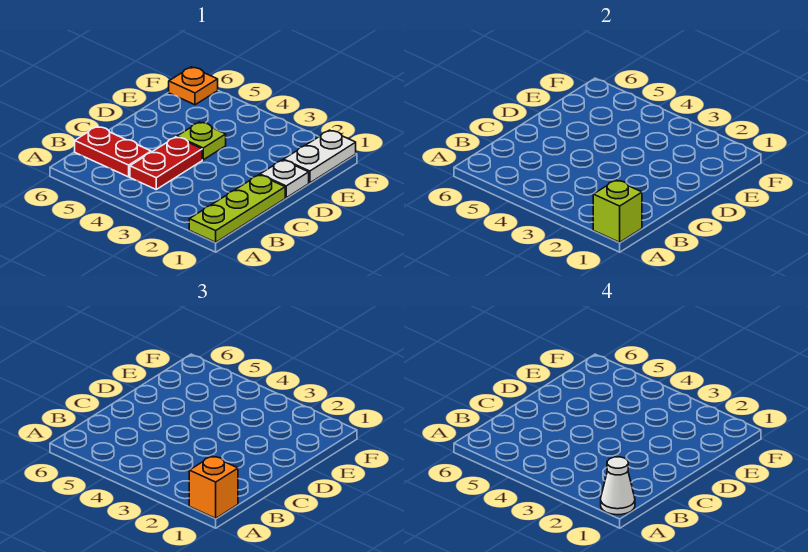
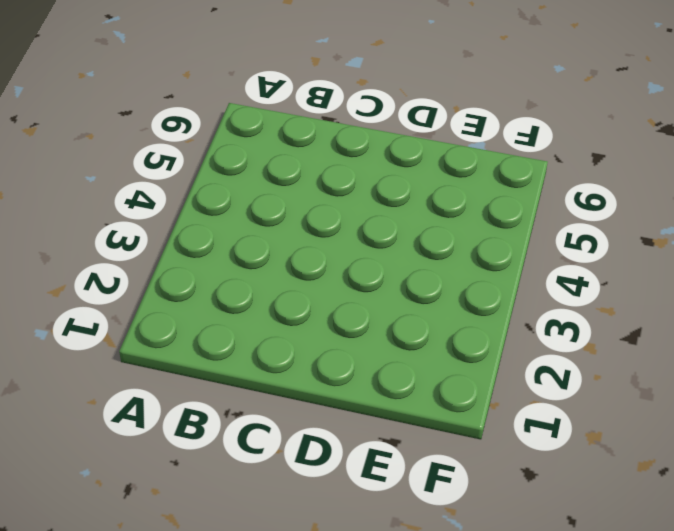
none -> lime 1x3 plate [189,175,285,242]
none -> red 1x2 plate [130,137,202,189]

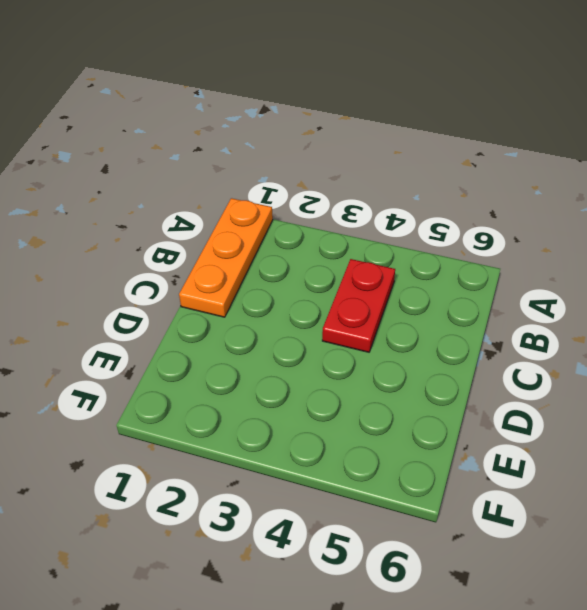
orange 1x3 plate [179,198,273,317] -> lime 1x3 plate [189,175,285,242]
none -> red 1x2 plate [75,127,151,177]
none -> white 1x1 plate [260,160,309,198]

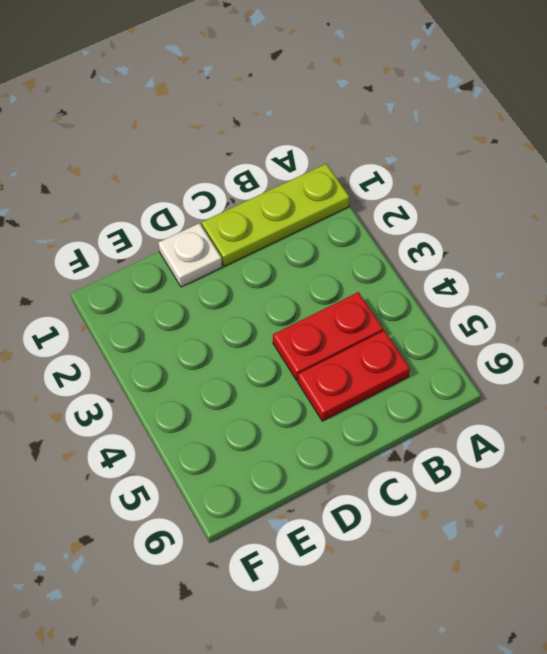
red 1x2 plate [298,331,410,421] -> red 1x2 plate turned to [75,127,151,177]
none -> lime 1x1 plate [177,122,226,160]
none -> white 1x2 plate [284,130,356,183]

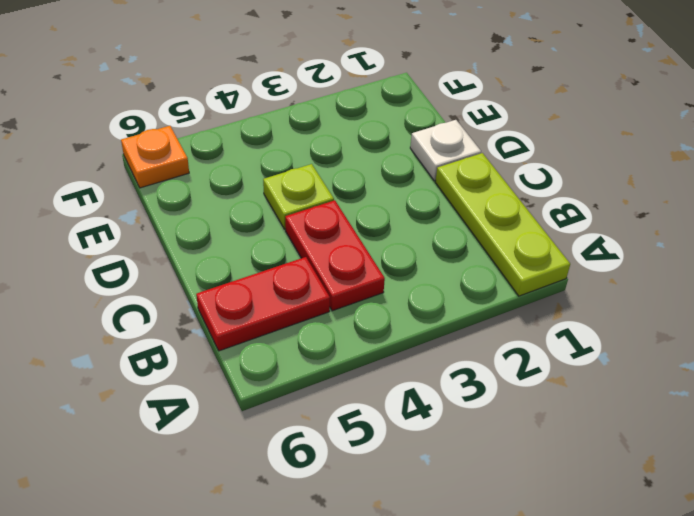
none -> white 1x2 plate [284,130,356,183]
none -> lime 1x1 brick [593,180,642,242]

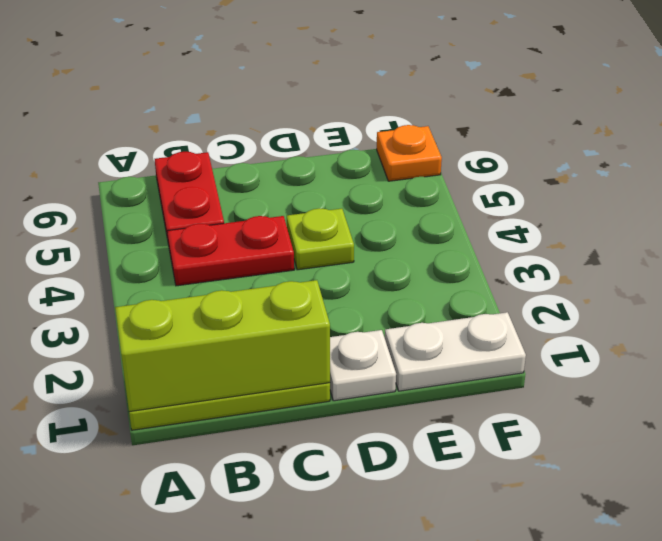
lime 1x3 brick [115,280,330,412] -> lime 1x1 brick [593,180,642,242]
none -> orange 1x1 brick [189,456,238,518]
none -> white 1x1 cone [601,457,635,515]

